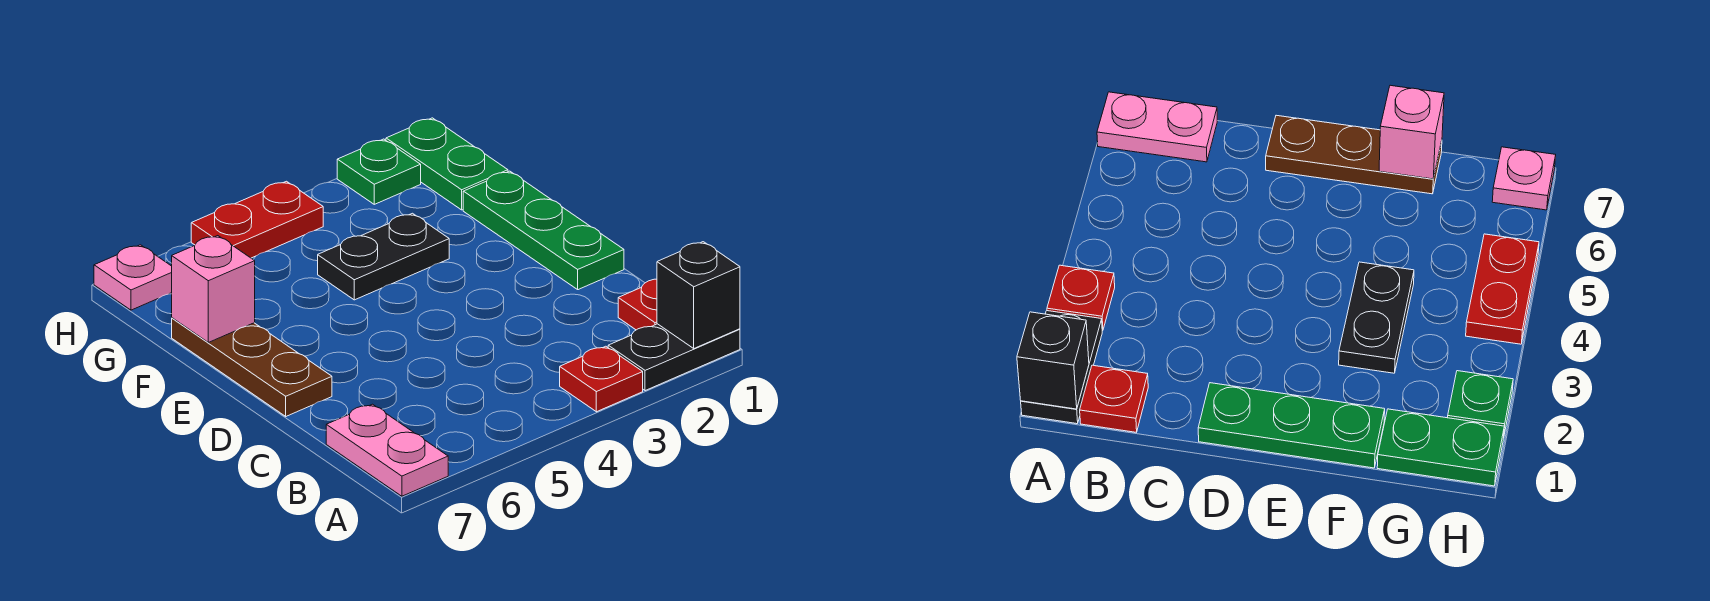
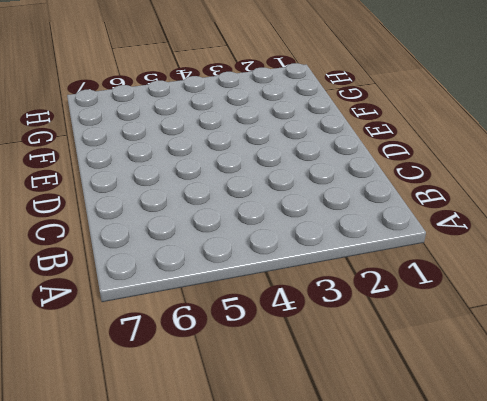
none -> black 1x2 plate [608,324,740,391]
none -> red 1x1 plate [560,346,643,412]
none -> pink 1x2 plate [326,404,448,496]

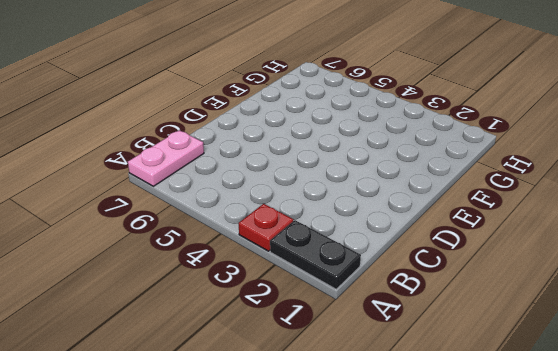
none -> red 1x1 plate [618,279,657,330]
none -> green 1x3 plate [463,171,624,290]
none -> brown 1x3 plate [172,318,332,416]

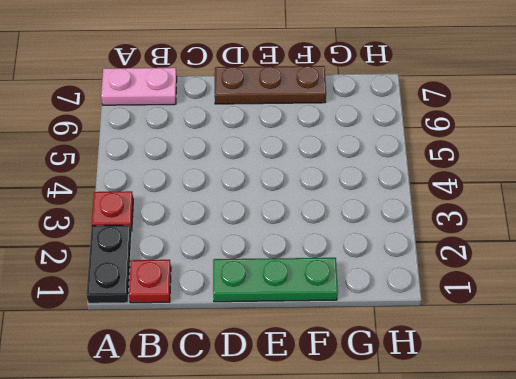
none -> black 1x2 plate [318,213,449,300]
none -> green 1x2 plate [386,118,508,210]
none -> green 1x1 plate [337,139,421,204]

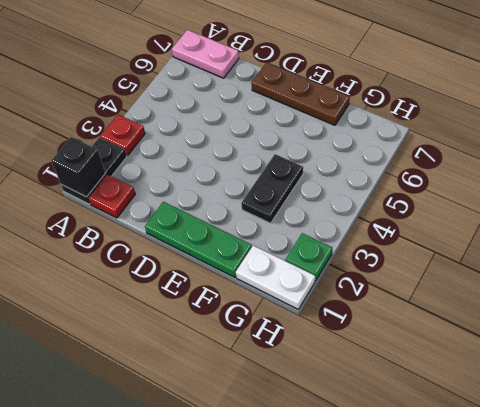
white 1x2 plate [236,245,315,309] -> green 1x2 plate [386,118,508,210]
none -> red 1x2 plate [191,181,323,258]
none -> pink 1x1 plate [94,245,172,310]
none -> pink 1x1 brick [172,236,255,342]

